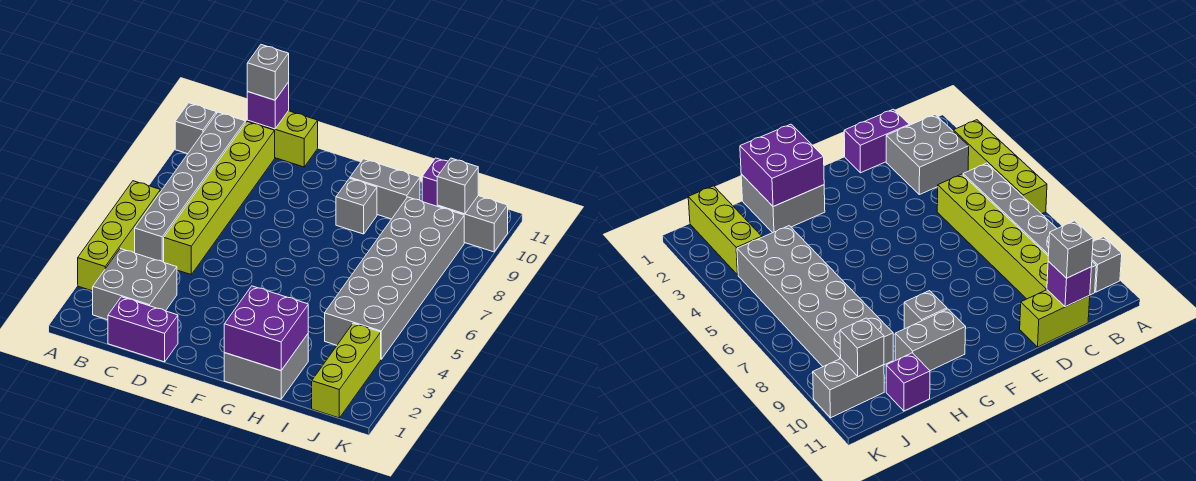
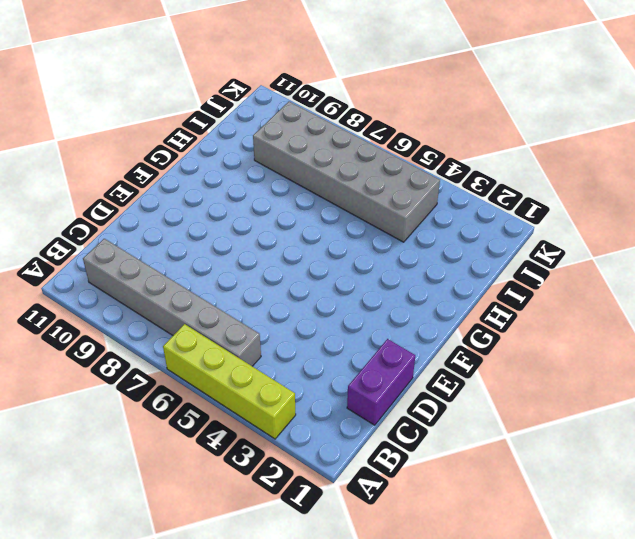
none -> grey 1x1 brick [175,103,216,154]
none -> grey 2x2 brick [93,249,177,320]
none -> lime 1x6 brick [164,122,275,274]

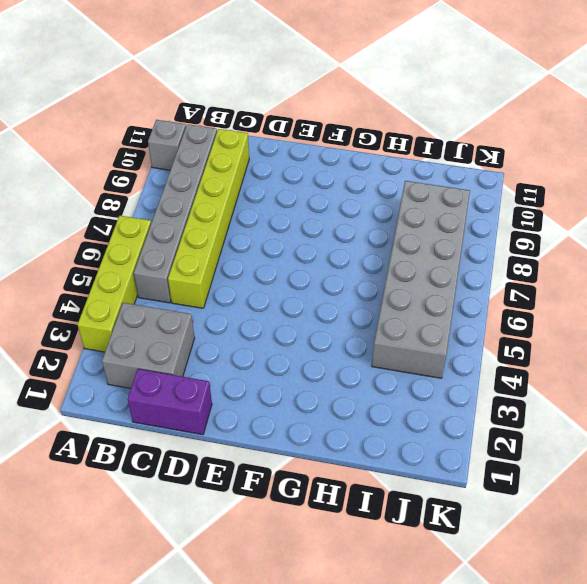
none -> lime 1x2 brick [247,111,318,167]
none -> grey 2x2 brick [224,334,308,399]
none -> grey 1x1 brick [336,178,377,234]

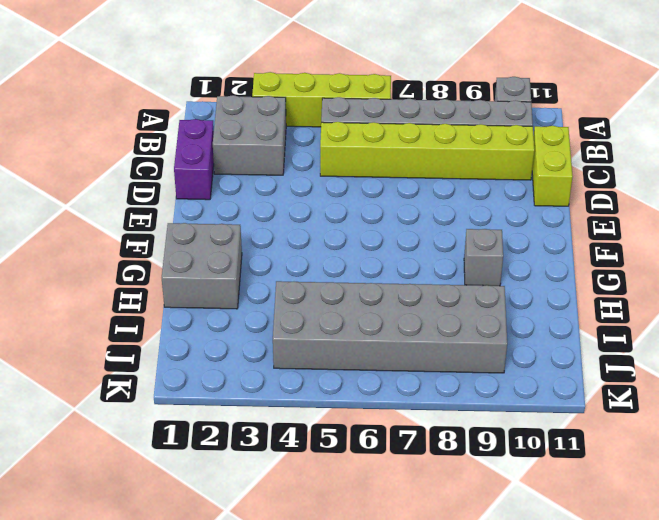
none -> grey 1x2 brick [350,159,420,219]
none -> purple 1x1 brick [422,158,448,206]
none -> lime 1x3 brick [312,323,381,418]

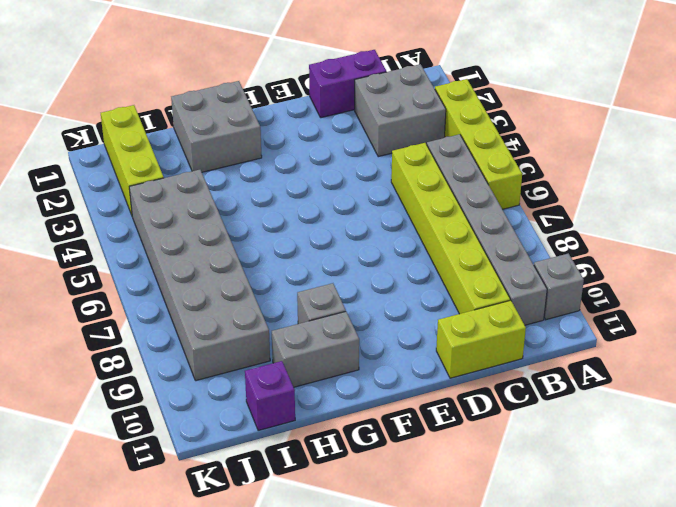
none -> grey 1x2 brick [437,196,508,252]
none -> purple 1x1 brick [247,82,289,129]
none -> purple 2x2 brick [224,286,308,371]

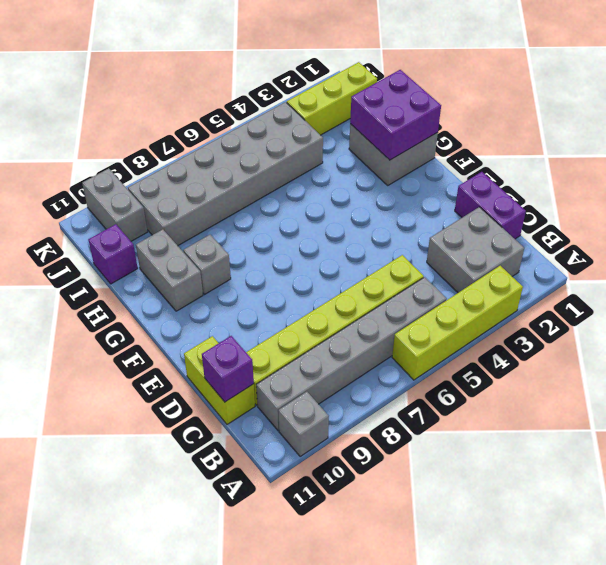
none -> grey 1x1 brick [437,158,478,214]
none -> grey 1x1 brick [247,45,289,100]

